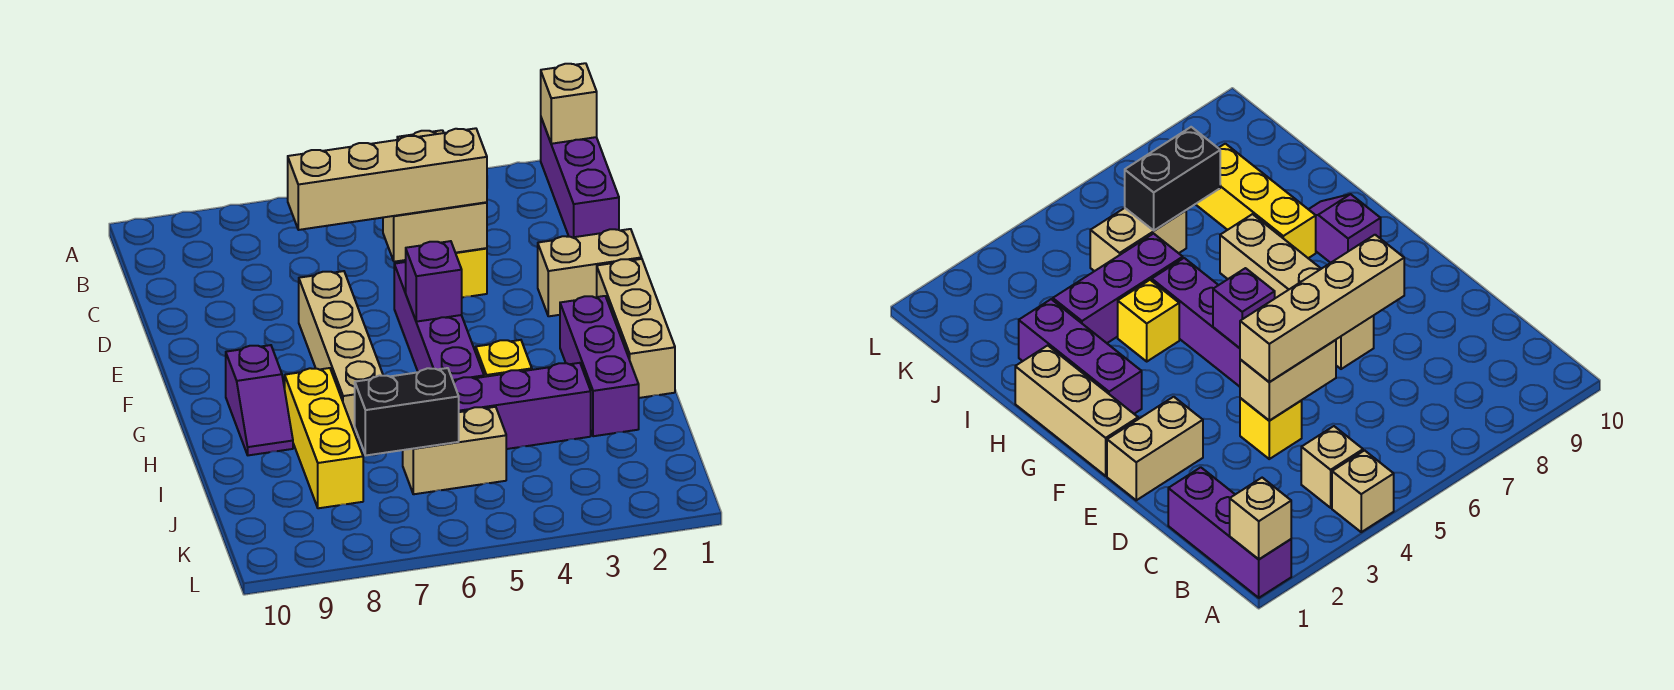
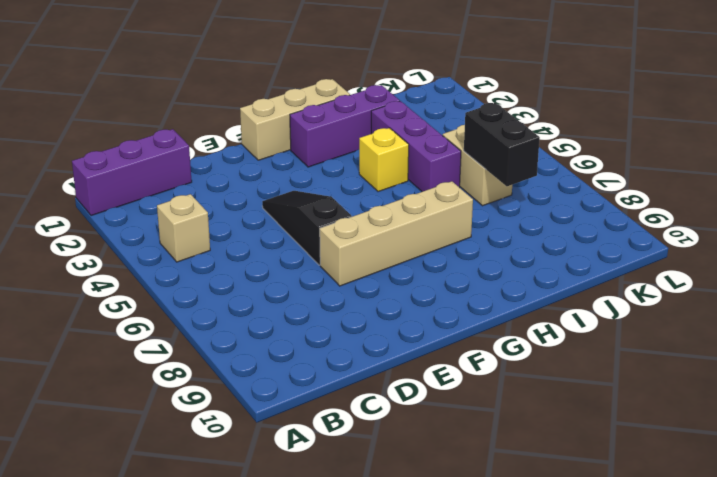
black 1x3 slope [262,191,352,265] -> purple 1x4 brick [394,262,484,381]
none -> tan 1x1 brick [1332,450,1394,532]
none -> yellow 1x1 brick [456,248,487,298]
none -> tan 1x2 brick [538,229,642,316]

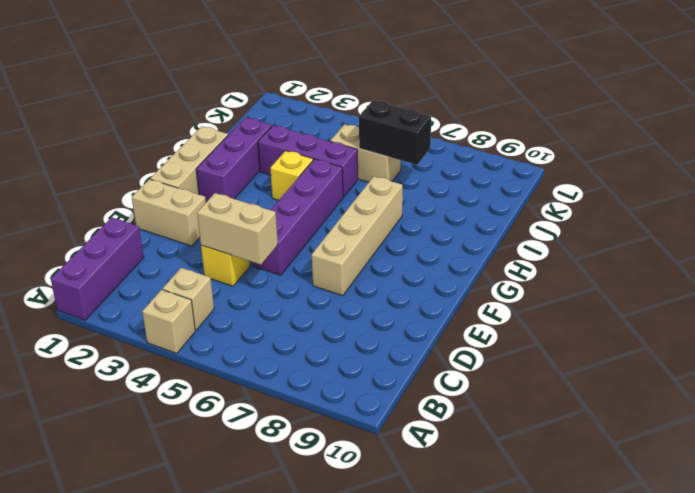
none -> purple 1x2 slope [226,345,293,455]
none -> yellow 1x3 brick [285,368,363,508]
none -> tan 1x1 brick [541,63,597,144]

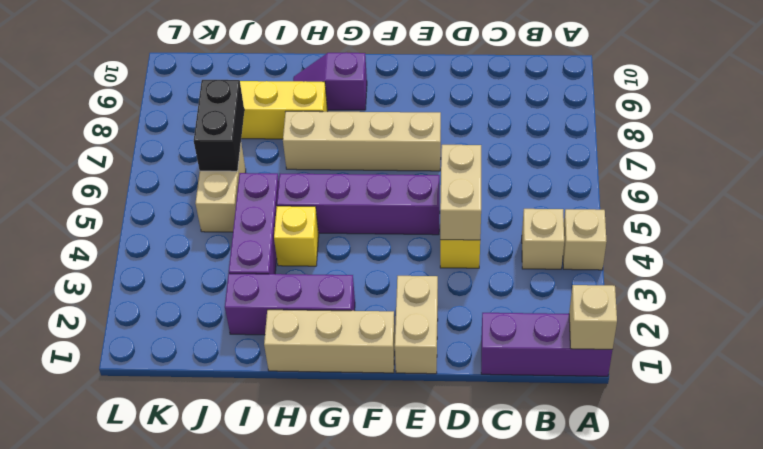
none -> purple 1x1 brick [406,241,462,322]
none -> tan 1x4 brick [288,128,487,230]

